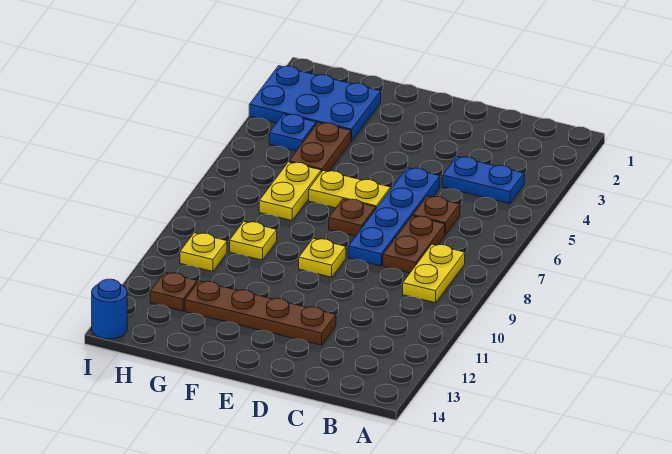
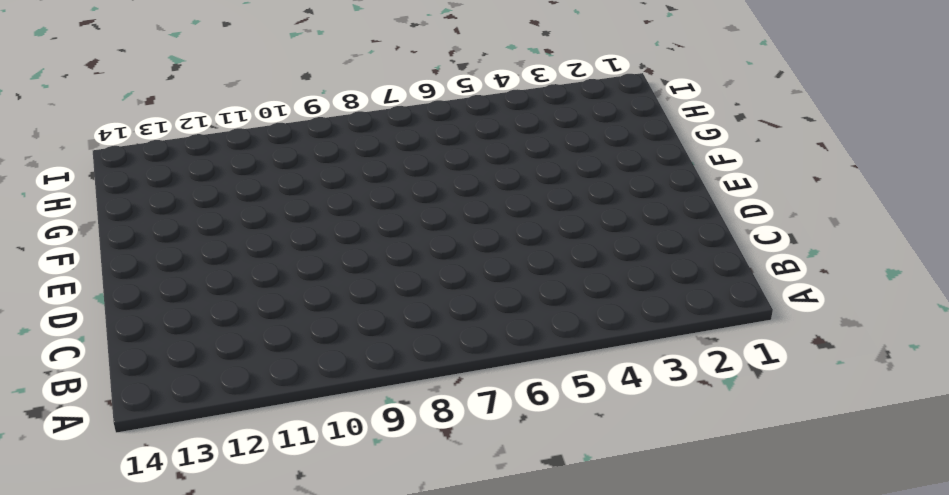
none -> blue 1x2 plate [442,156,524,204]
none -> yellow 1x2 plate [403,244,465,303]
none -> brown 1x1 plate [413,196,460,235]

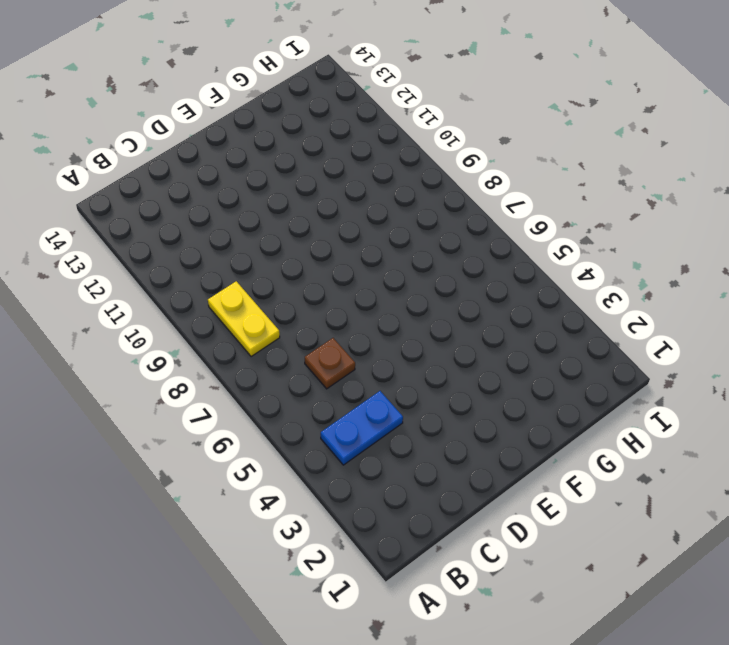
none -> brown 1x2 plate [383,216,445,273]
none -> blue 1x4 plate [348,168,440,266]
none -> brown 1x4 plate [185,281,336,345]

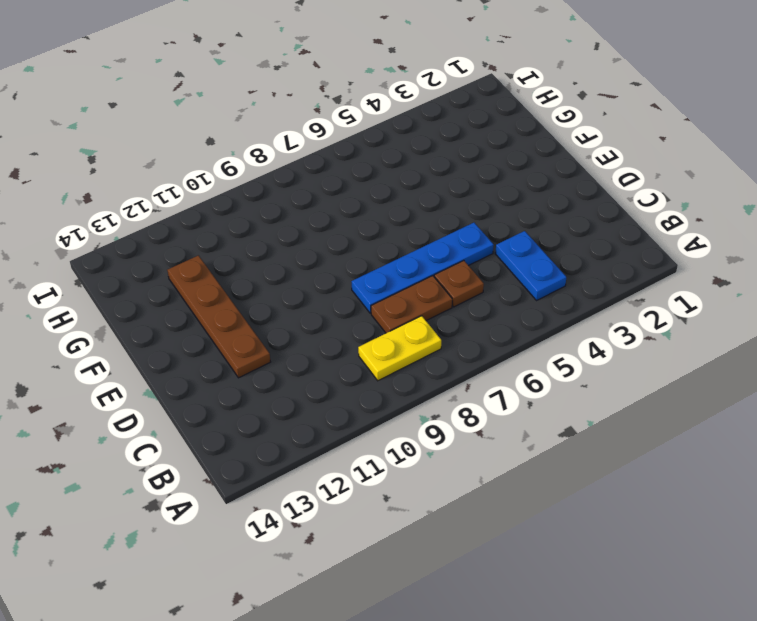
none -> yellow 1x2 plate [309,171,391,208]
none -> brown 1x1 plate [329,199,376,236]
none -> yellow 1x1 plate [299,239,346,277]

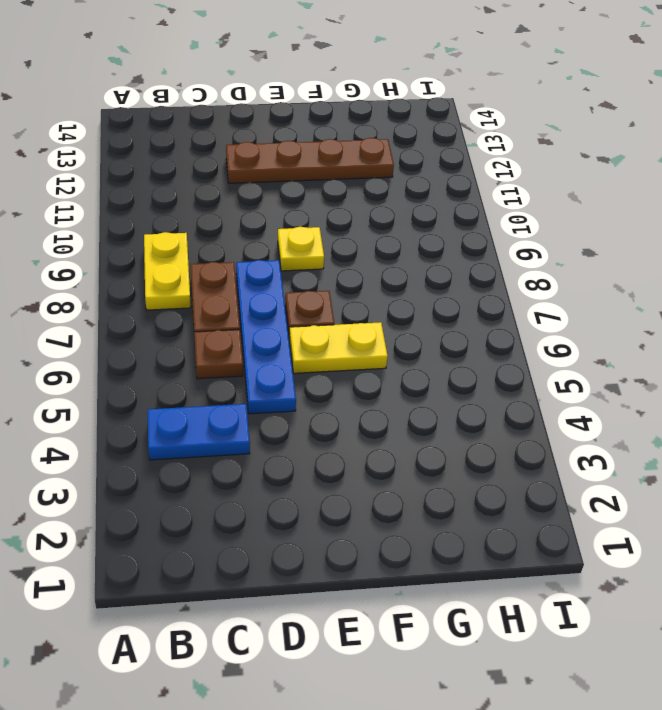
none -> blue 2x3 plate [249,66,381,141]
none -> brown 1x2 plate [289,122,351,172]
none -> yellow 1x2 plate [259,162,321,220]

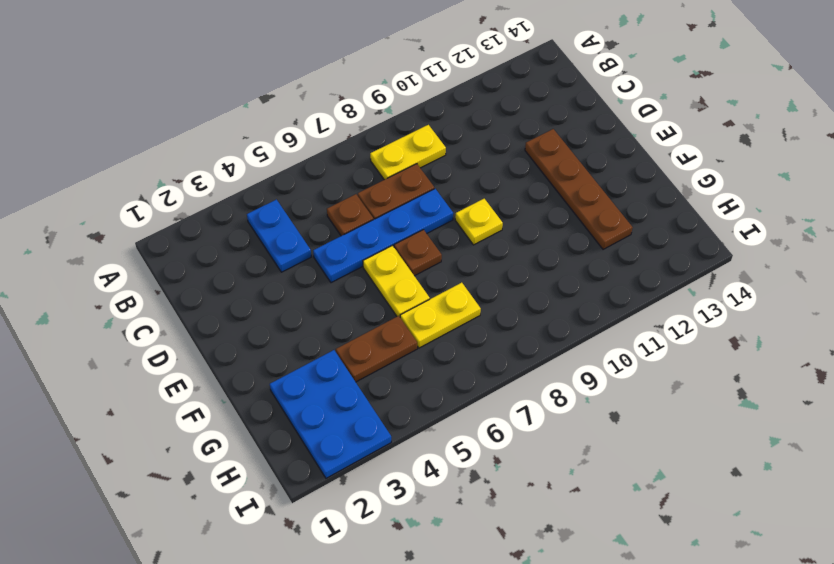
none -> yellow 1x1 plate [230,222,277,260]
none -> blue 1x1 plate [269,114,316,151]
none -> yellow 1x1 plate [180,233,227,272]

